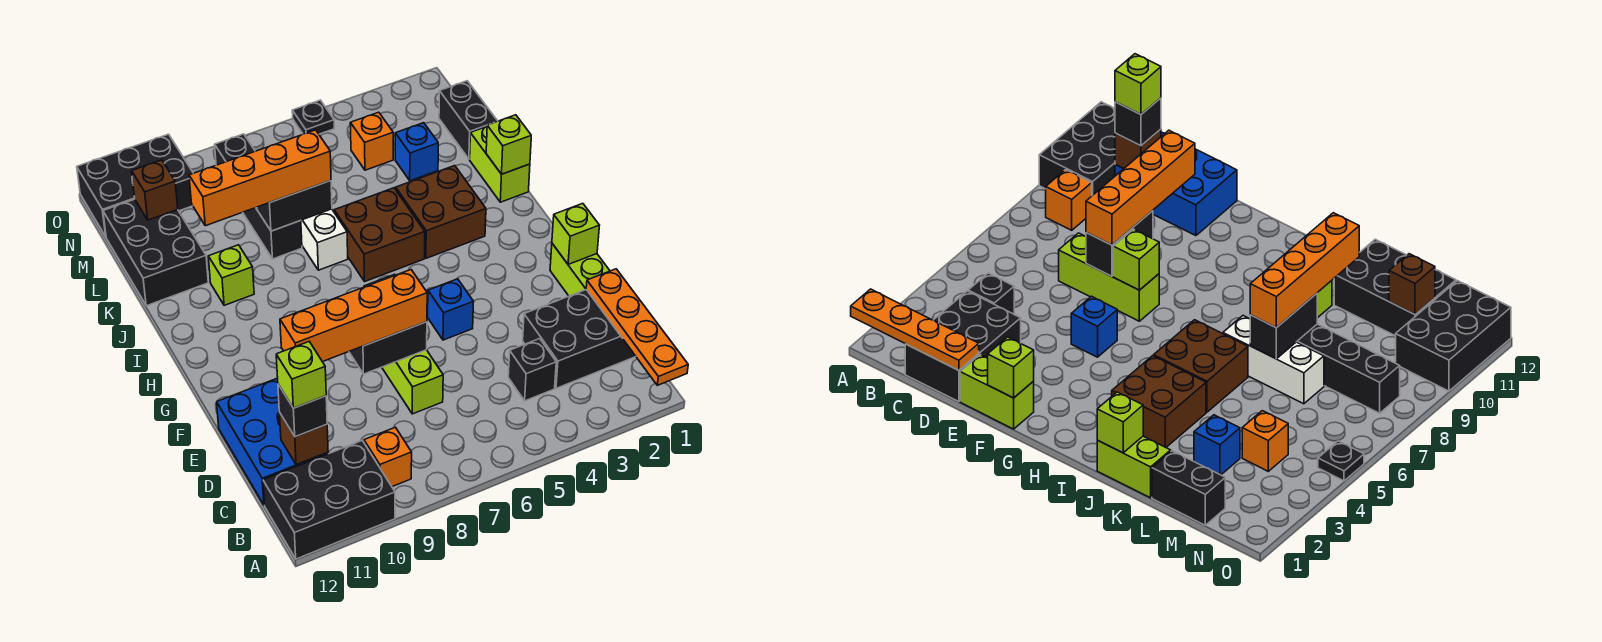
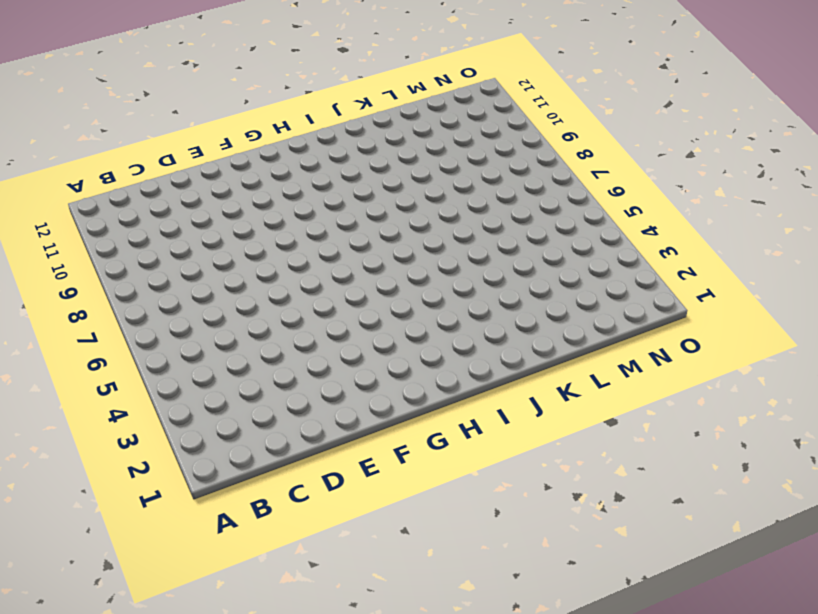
none -> black 2x3 brick [263,441,395,559]
none -> orange 1x1 brick [364,427,412,487]
none -> black 2x3 brick [523,290,636,388]
none -> black 1x1 brick [508,339,556,401]

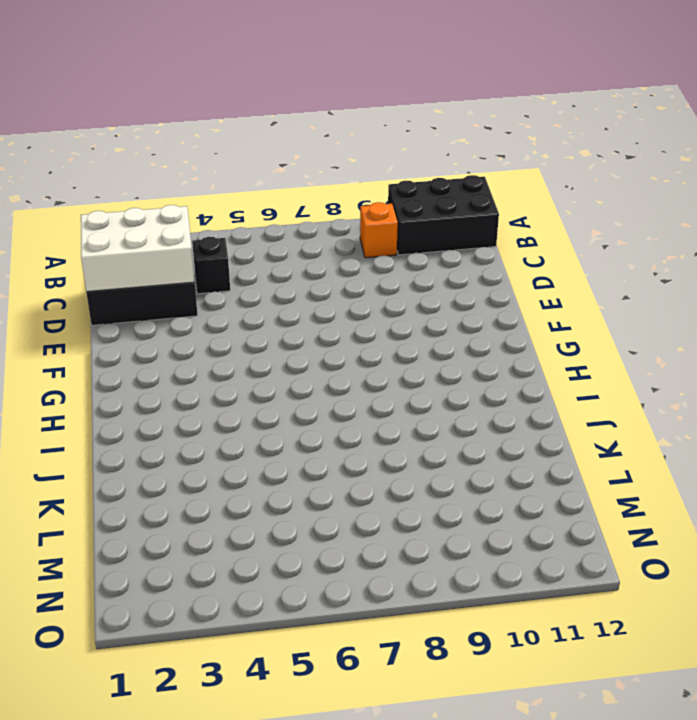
white 2x3 brick [81,205,195,292] -> orange 1x4 plate [586,269,688,385]
none -> blue 2x3 brick [217,378,328,505]
none -> lime 1x3 brick [382,350,443,414]
none -> lime 1x2 brick [550,244,610,296]
none -> blue 1x1 brick [428,279,474,340]

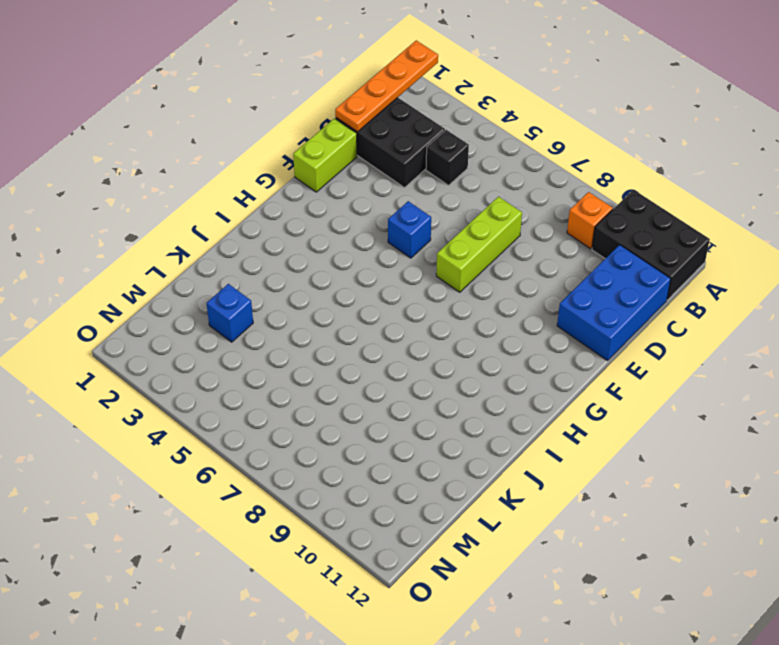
none -> brown 2x2 brick [396,166,486,258]
none -> brown 2x2 brick [334,188,425,281]
none -> lime 1x2 brick [470,127,530,202]
none -> white 1x3 brick [301,209,348,270]

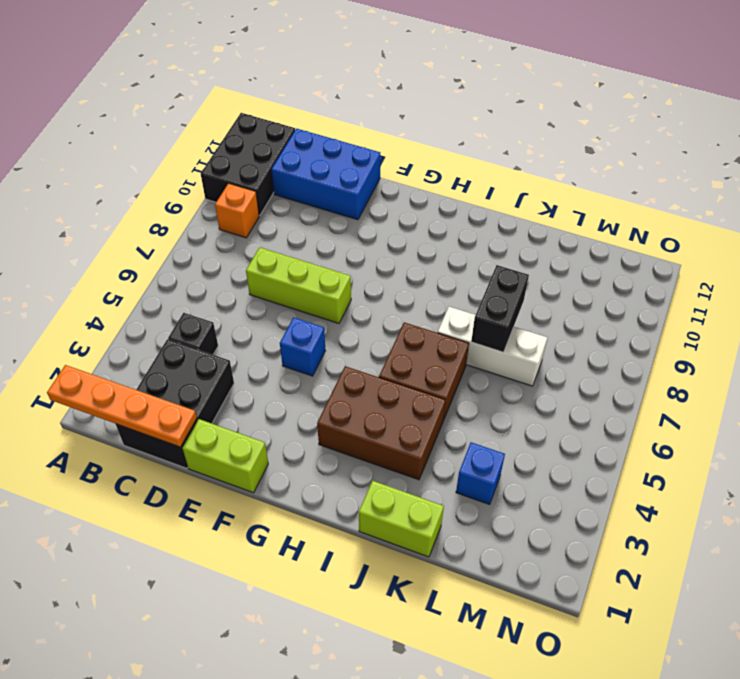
brown 2x3 brick [317,366,445,480] -> brown 2x2 brick [396,166,486,258]
none -> lime 1x1 brick [208,245,254,305]
none -> black 1x4 brick [215,134,302,259]
none -> black 2x3 brick [103,199,208,306]
none -> black 1x2 brick [439,81,497,159]

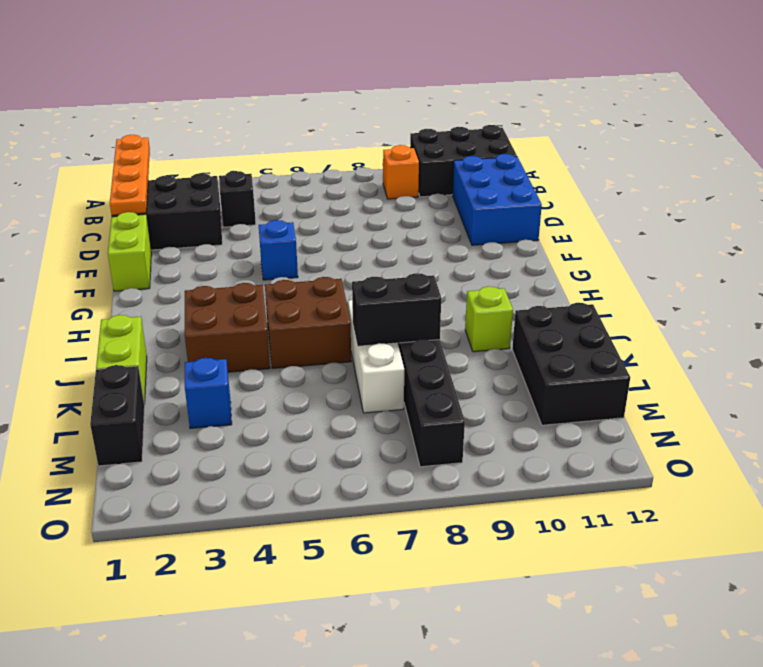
none -> lime 1x3 brick [382,350,443,414]
none -> orange 1x1 brick [350,112,393,170]
none -> black 2x3 brick [77,134,193,237]
none -> black 1x1 plate [292,100,334,134]

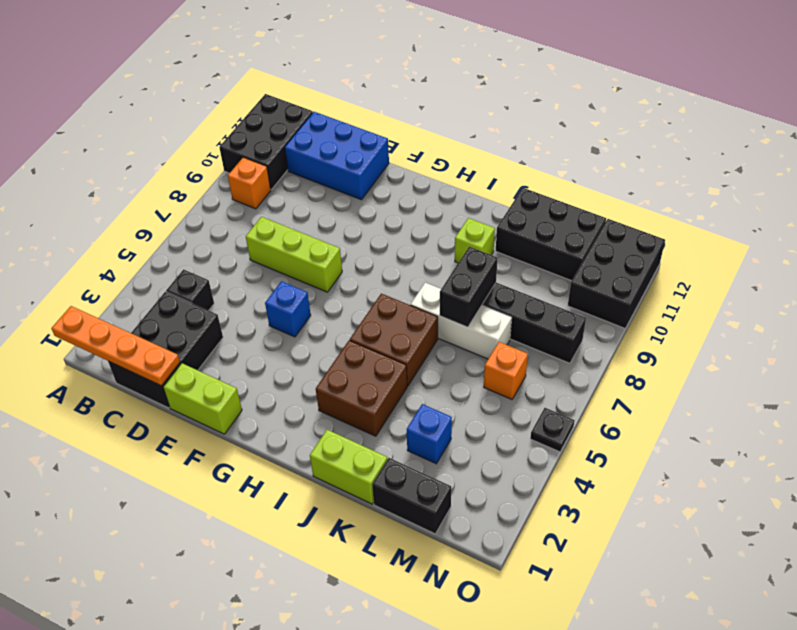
orange 1x1 brick [484,342,528,399] -> orange 1x1 brick moved to [350,112,393,170]
none -> brown 1x1 brick [279,412,328,465]
none -> black 1x2 brick [349,322,427,374]
none -> lime 1x1 brick [552,203,599,264]
none -> lime 1x1 brick [1113,229,1159,290]

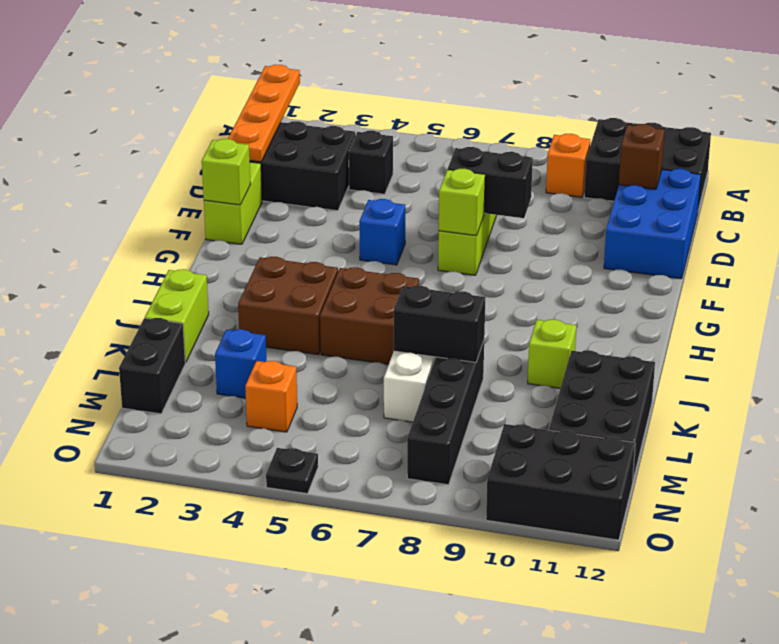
none -> lime 1x1 brick [486,115,531,174]
none -> brown 1x1 brick [132,160,178,220]
none -> black 1x1 brick [278,384,327,437]
none -> orange 1x4 brick [280,270,427,362]

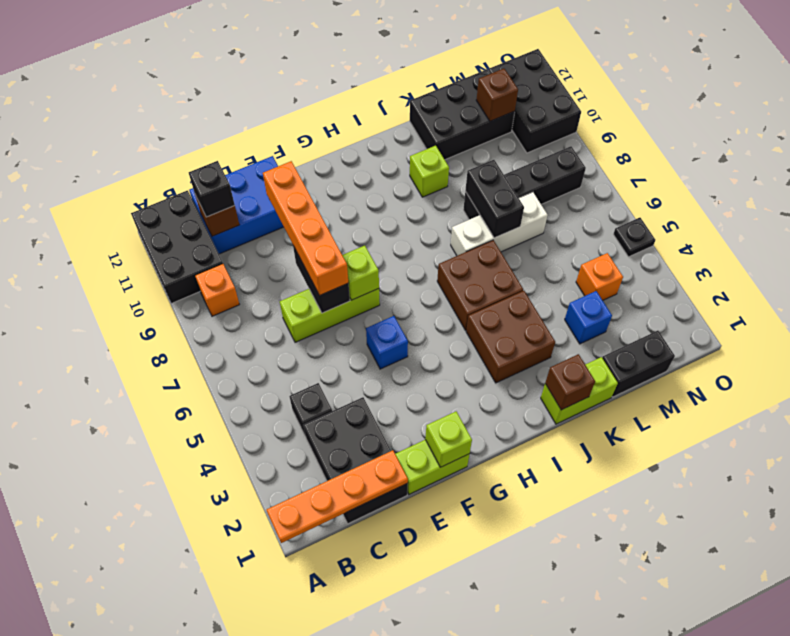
brown 1x1 brick [545,354,595,410] -> lime 1x1 brick [486,115,531,174]
none -> orange 1x4 brick [189,130,331,226]
none -> lime 1x1 brick [276,342,326,408]

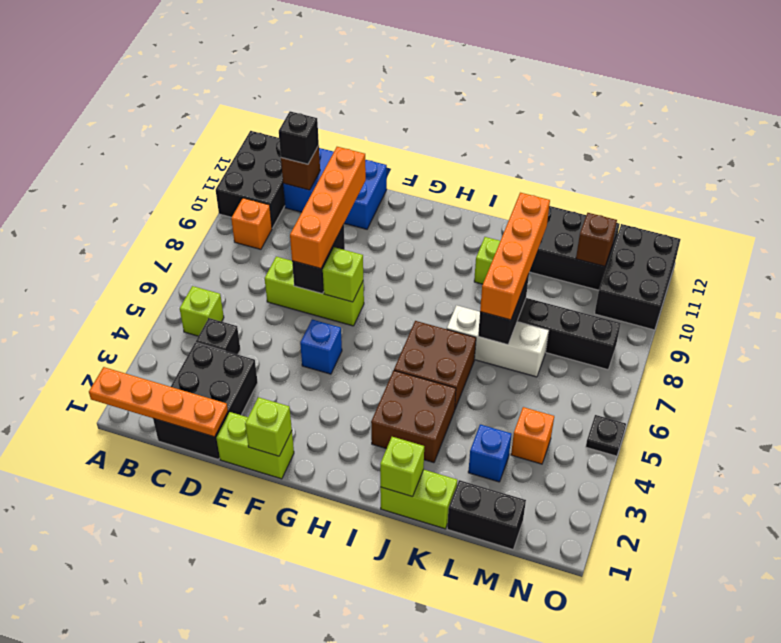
lime 1x1 brick [180,286,224,336] -> lime 1x1 brick moved to [276,342,326,408]

